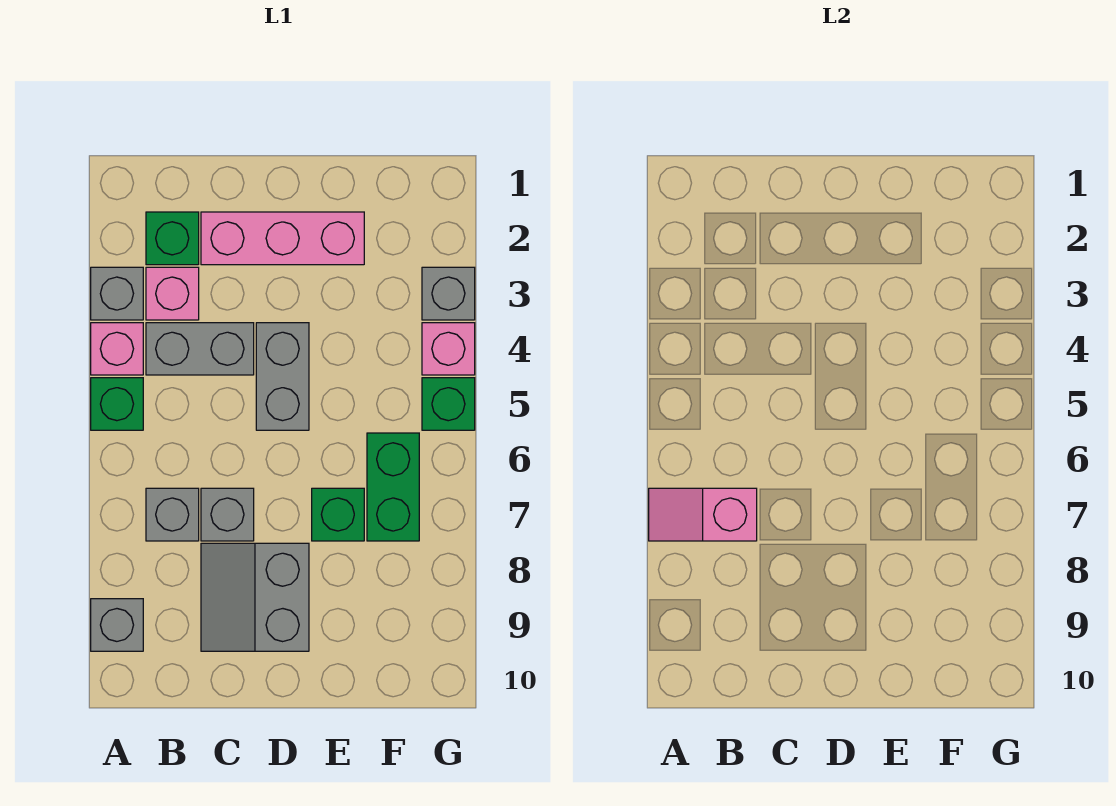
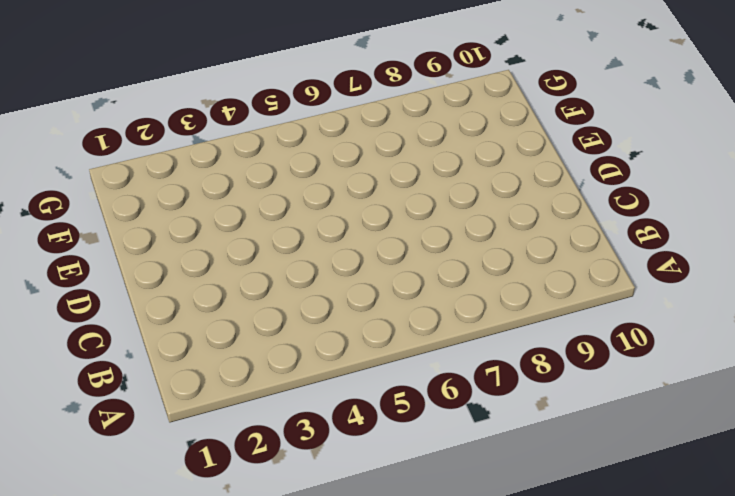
none -> grey 1x1 brick [91,267,143,320]
none -> pink 1x1 brick [91,323,143,375]
none -> green 1x1 brick [91,378,143,430]

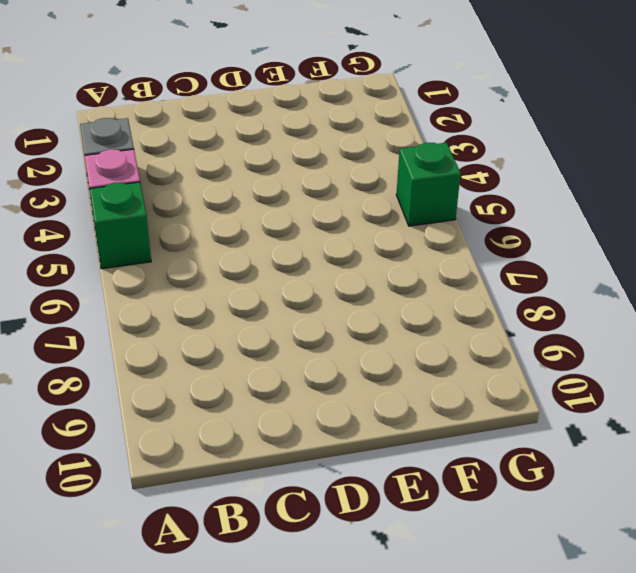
none -> grey 1x1 brick [91,599,143,651]
none -> green 1x1 brick [146,212,199,265]
none -> pink 1x1 brick [146,267,199,320]

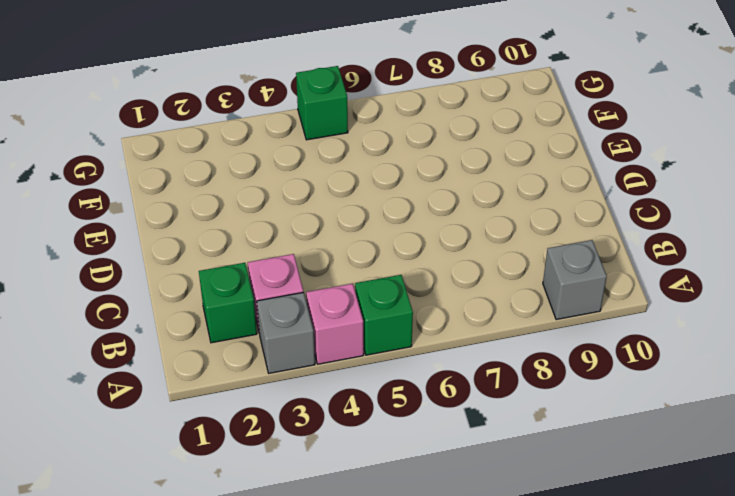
none -> grey 1x2 brick [146,323,254,375]
none -> grey 1x1 brick [146,488,199,541]
none -> pink 1x3 brick [201,212,364,265]

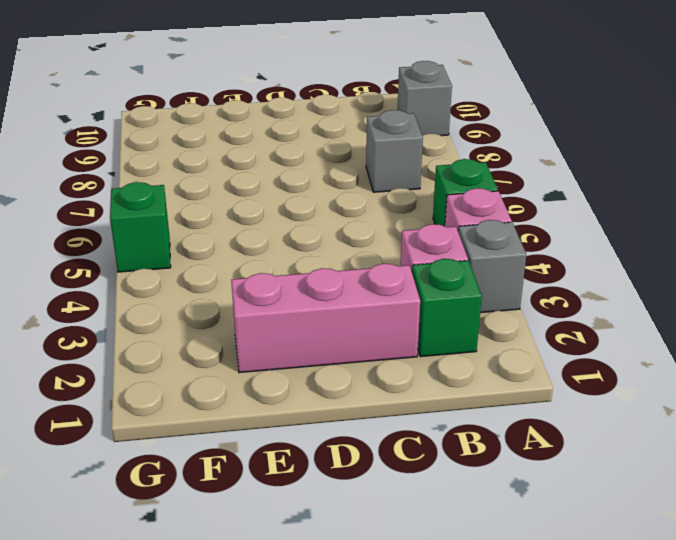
none -> grey 1x2 brick [146,323,254,375]
none -> grey 1x1 brick [201,488,254,541]
none -> grey 2x2 slope [201,543,309,651]

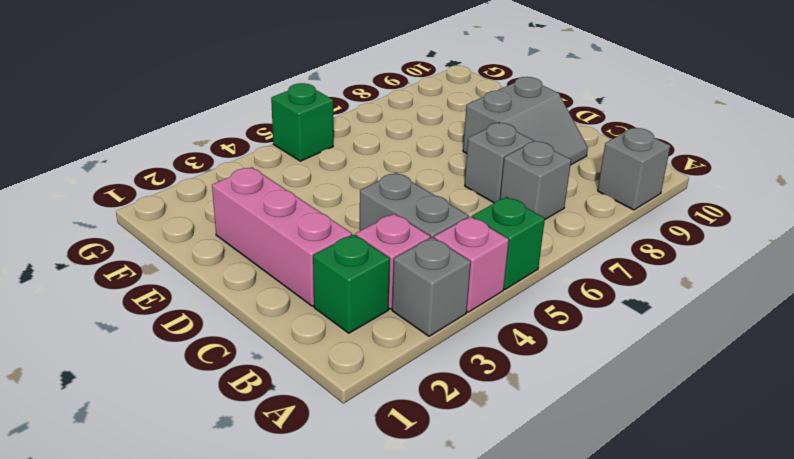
none -> grey 1x2 brick [256,323,309,430]
none -> green 1x1 brick [312,488,364,541]
none -> green 1x2 brick [367,433,419,541]

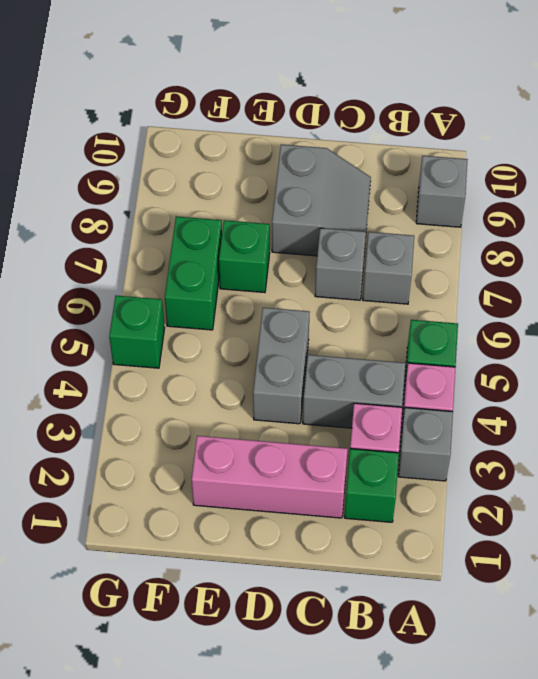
none -> grey 1x1 brick [422,267,475,320]
none -> pink 1x1 brick [422,323,475,375]
none -> pink 1x2 slope [649,488,757,541]

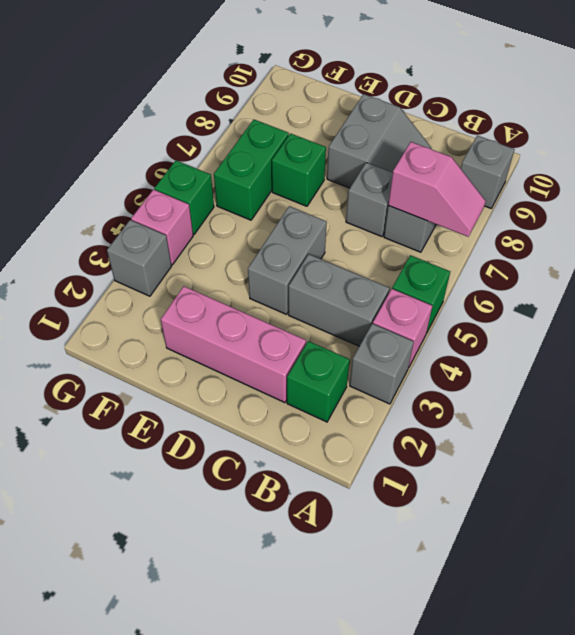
none -> pink 1x1 brick [146,267,199,320]

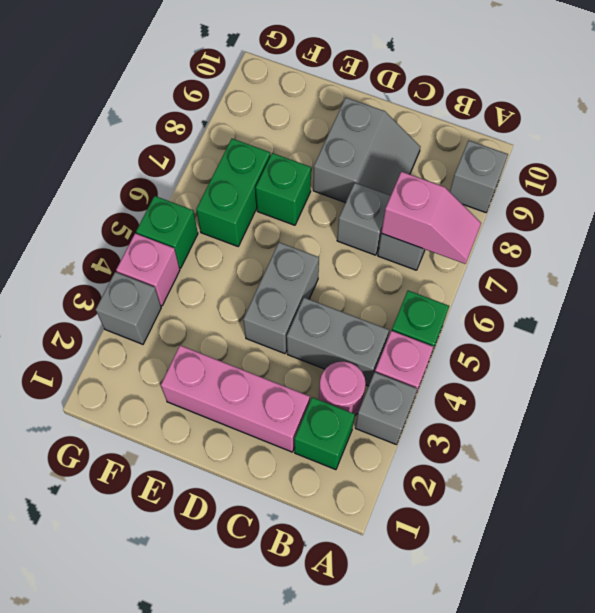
pink 1x1 round brick [319,362,366,415] -> pink 1x1 brick [146,267,199,320]

